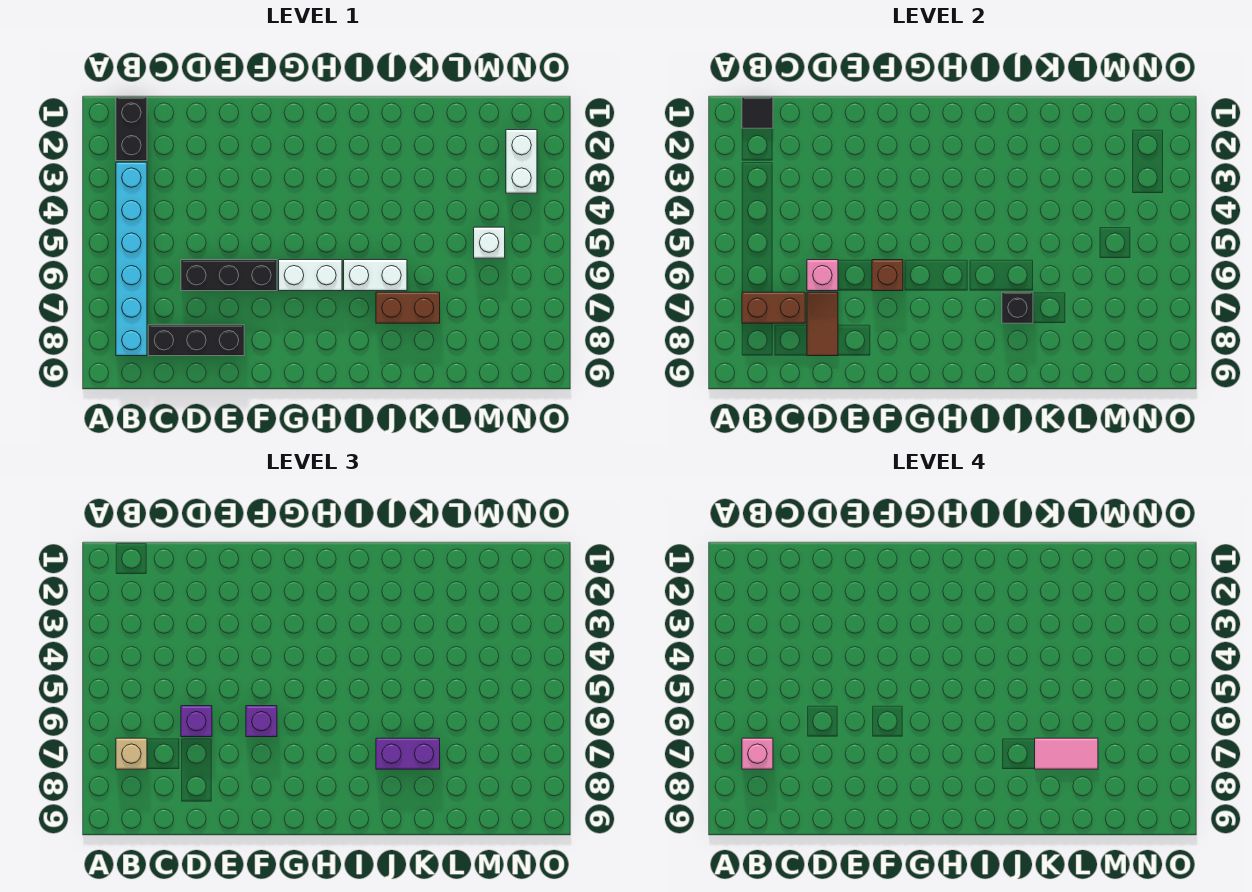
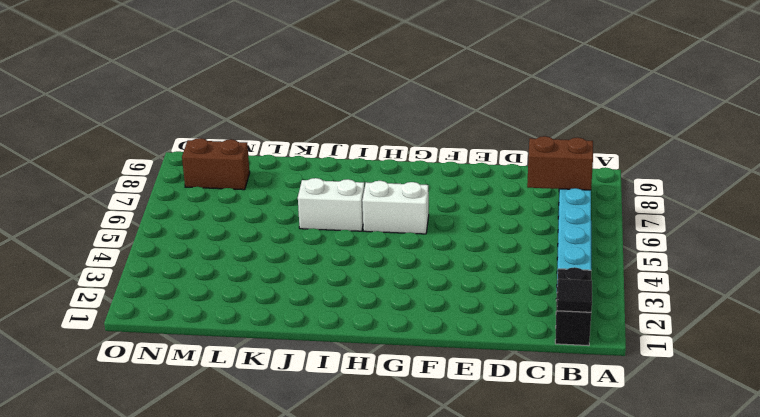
brown 1x2 brick [182,138,250,190] -> brown 1x2 brick moved to [376,292,440,323]
none -> black 1x3 brick [148,325,244,356]
none -> black 1x3 brick [181,260,277,291]
none -> white 1x1 brick [474,227,505,258]

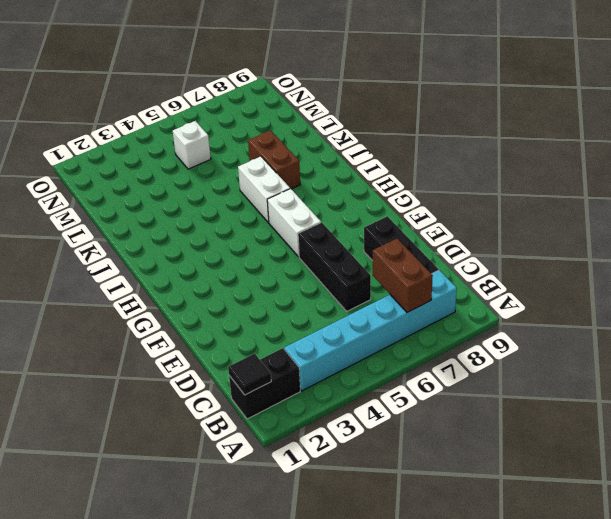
none -> white 1x2 brick [506,130,537,193]
none -> pink 1x1 brick [807,260,838,291]
none -> brown 1x2 tile [807,292,838,356]

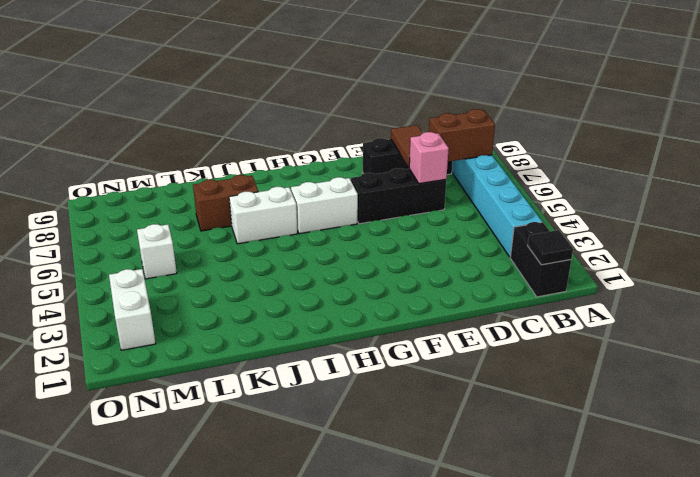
none -> brown 1x1 brick [872,260,903,291]
none -> black 1x1 brick [1002,292,1033,323]
none -> tan 1x1 brick [116,738,147,769]

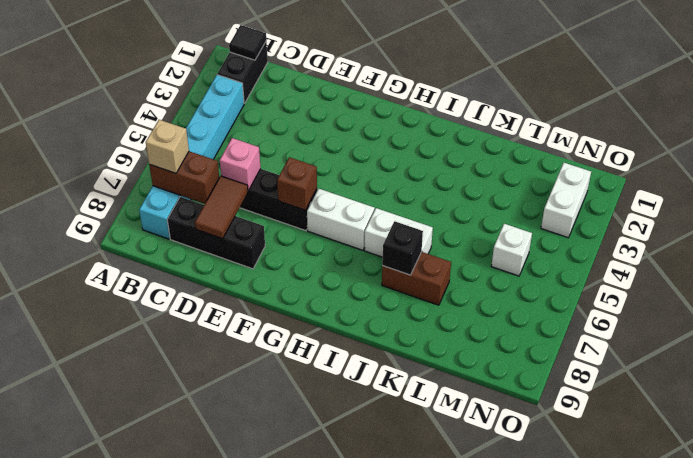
none -> purple 1x1 brick [181,706,212,737]
none -> purple 1x1 brick [246,706,277,737]
none -> purple 1x2 brick [376,738,440,769]

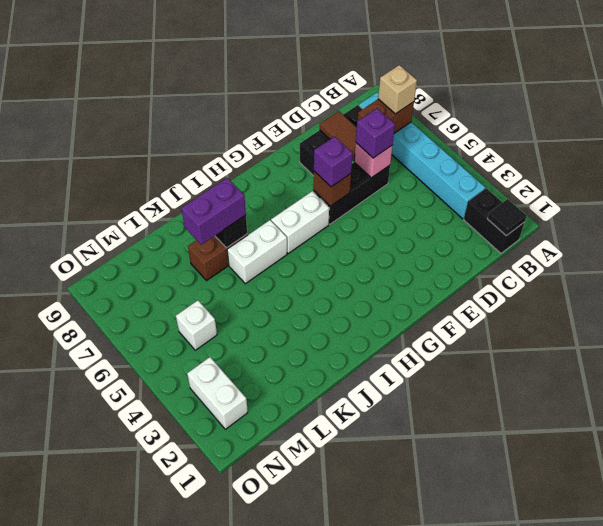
none -> pink 1x1 brick [742,738,773,769]
none -> pink 1x2 tile [1035,738,1098,769]

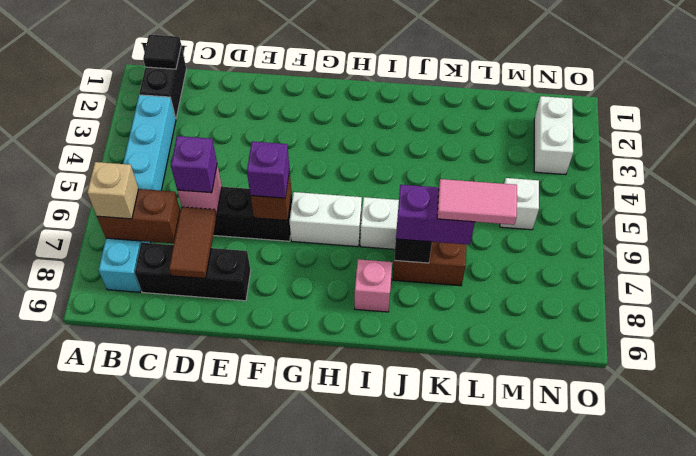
pink 1x1 brick [355,259,392,312] -> pink 1x1 brick moved to [742,738,773,769]

